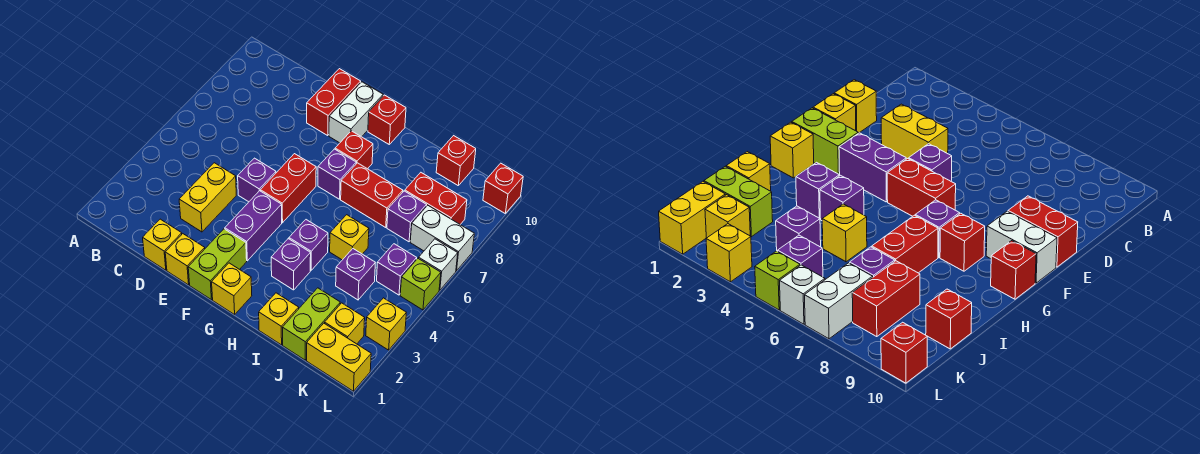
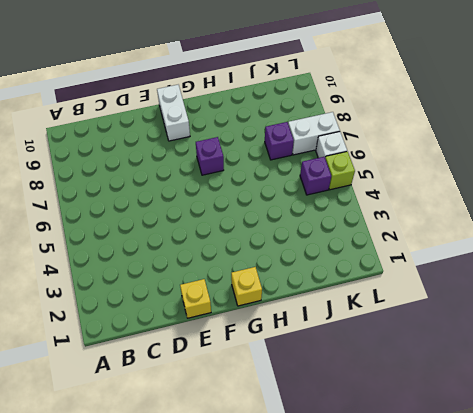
none -> yellow 1x1 brick [143,219,182,270]
none -> yellow 1x2 brick [179,163,236,232]
none -> purple 1x1 brick [238,158,276,202]
none -> red 1x2 brick [307,69,361,136]

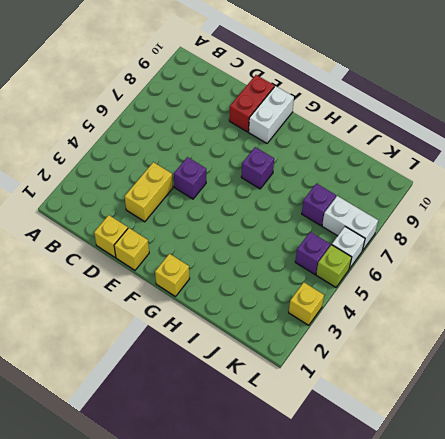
none -> lime 1x2 brick [188,229,247,300]
none -> purple 1x2 brick [225,191,282,261]
none -> red 1x2 brick [260,154,316,223]
none -> red 1x1 brick [335,131,373,169]

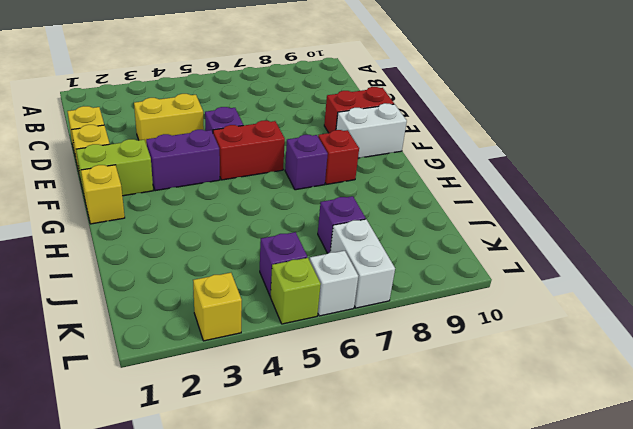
none -> red 1x1 brick [368,95,406,144]
none -> purple 1x1 brick [271,239,311,290]
none -> purple 1x1 brick [289,220,328,270]
none -> red 1x2 brick [341,163,403,227]

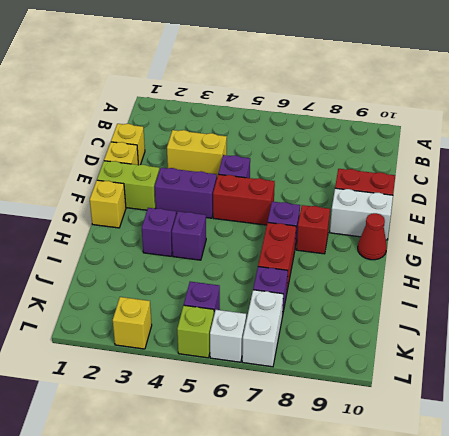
red 1x1 cone [358,213,387,260] -> red 1x1 brick [368,95,406,144]
none -> yellow 1x1 brick [259,293,299,345]
none -> yellow 1x1 brick [330,215,369,260]
none -> lime 1x2 brick [283,288,340,360]
none -> purple 1x1 brick [336,249,375,300]

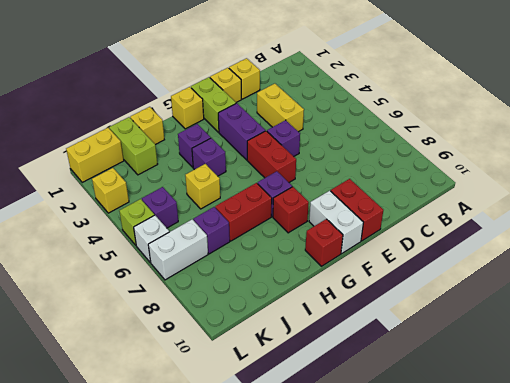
none -> purple 1x1 brick [336,249,375,300]
none -> red 1x2 brick [405,173,467,224]
none -> red 1x1 brick [436,136,476,185]
none -> yellow 1x1 brick [325,303,365,344]

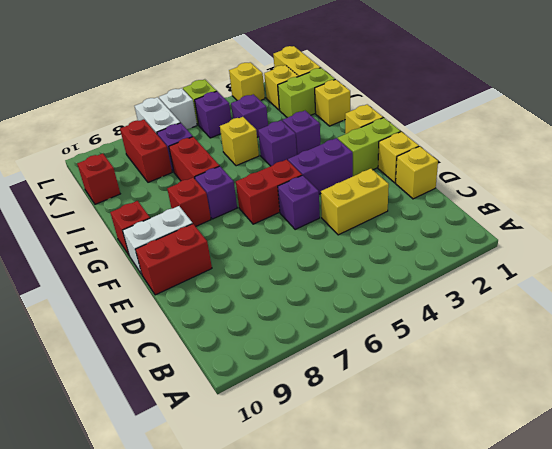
none -> red 1x1 brick [483,163,523,213]

